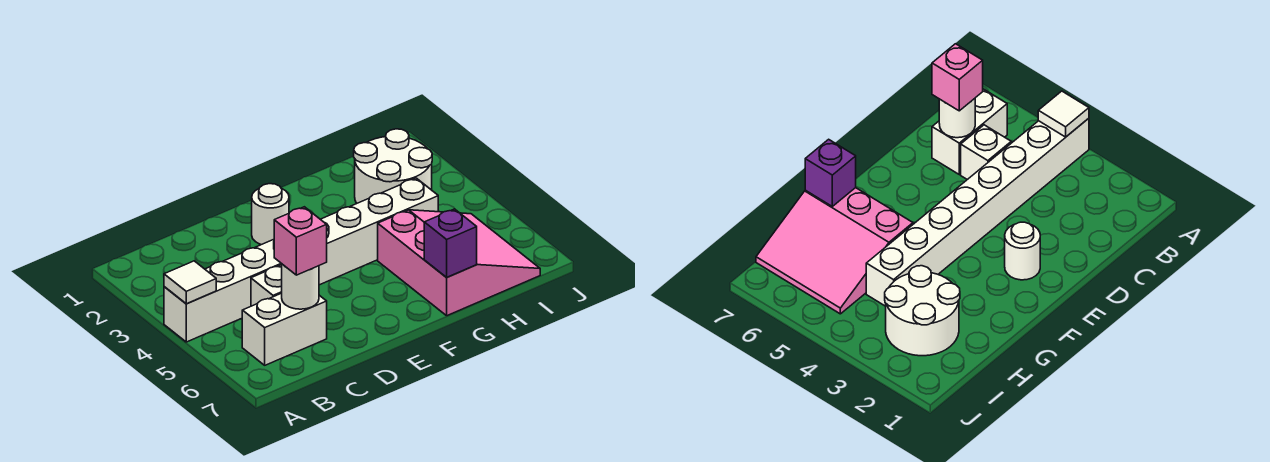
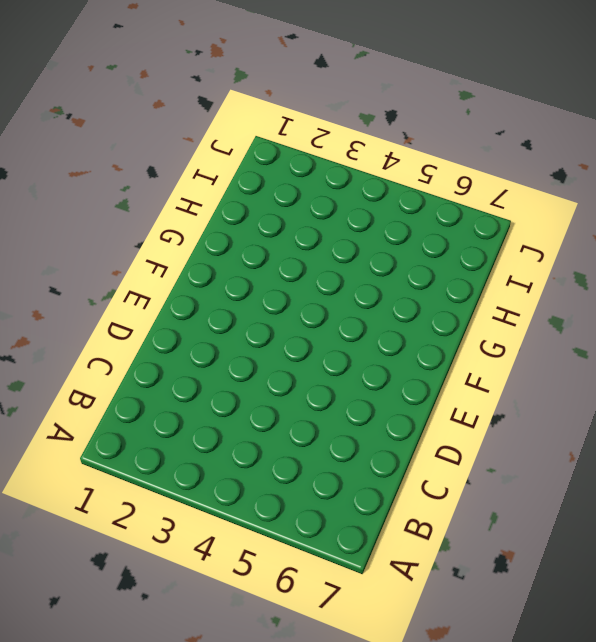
none -> white 1x8 brick [164,178,438,342]
none -> white 1x2 brick [242,293,327,365]

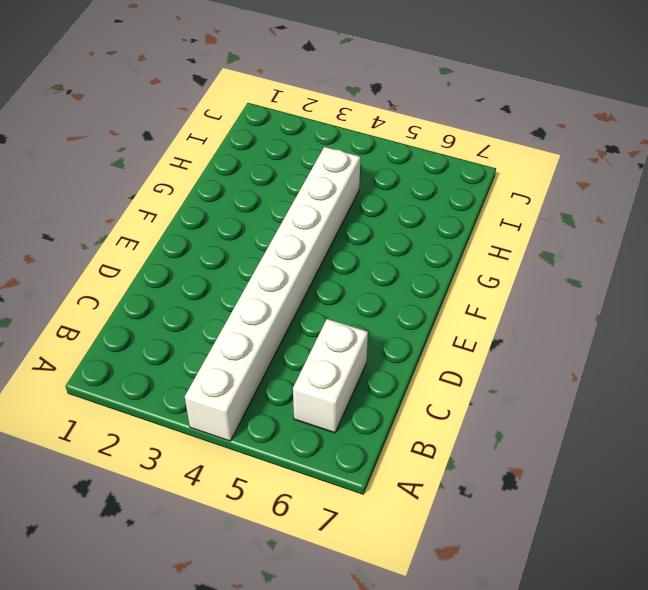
none -> white 1x1 brick [251,265,282,306]
none -> white 1x1 round brick [252,184,289,245]

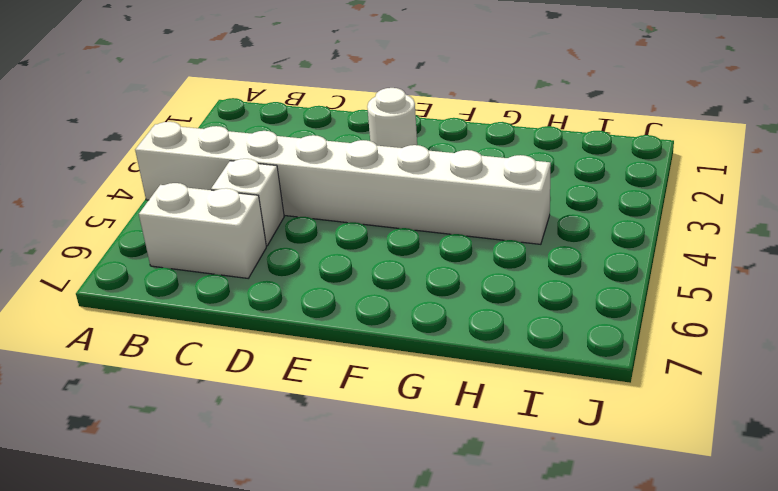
none -> pink 3x3 slope [378,210,540,316]
none -> white 2x2 round brick [354,129,432,203]

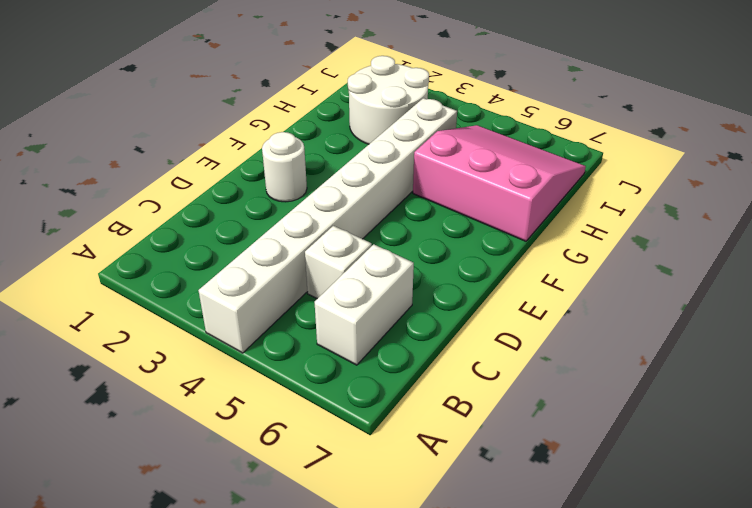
none -> white 1x1 tile [164,261,216,304]
none -> white 1x1 round brick [282,264,319,309]

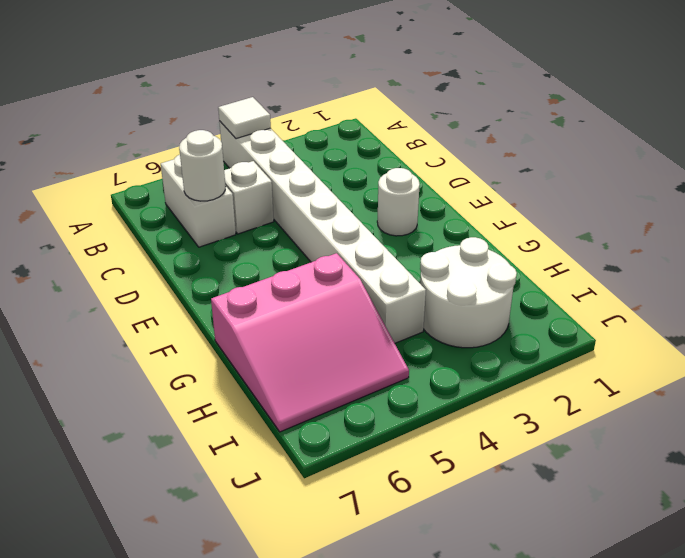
none -> purple 1x1 brick [424,209,477,277]
none -> pink 1x1 brick [274,207,327,275]

